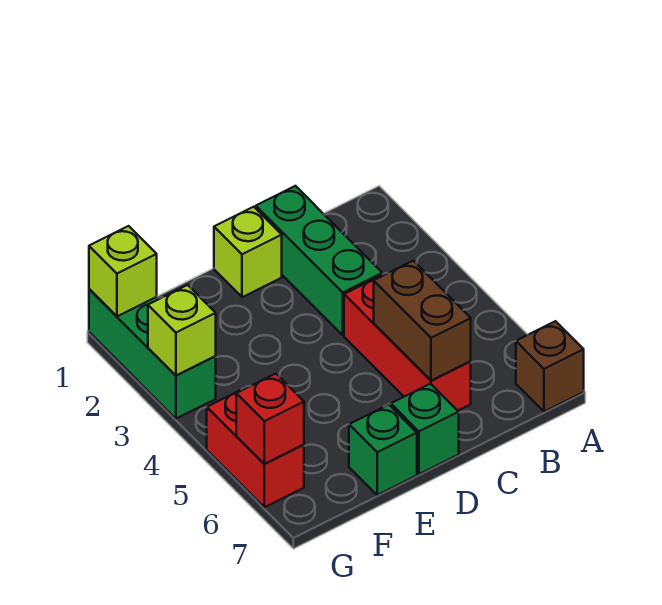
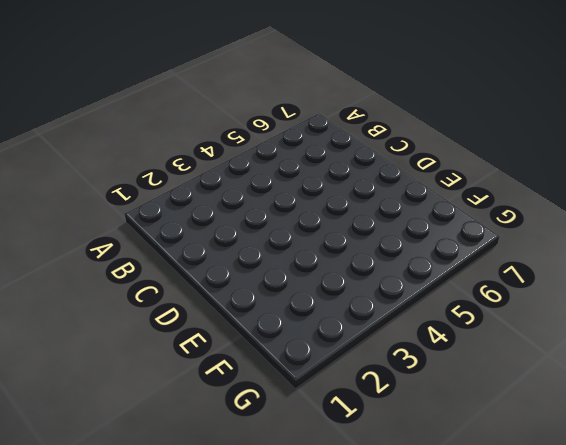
none -> brown 1x1 brick [516,321,584,412]
none -> green 1x3 brick [256,186,382,335]
none -> red 1x3 brick [344,274,471,411]

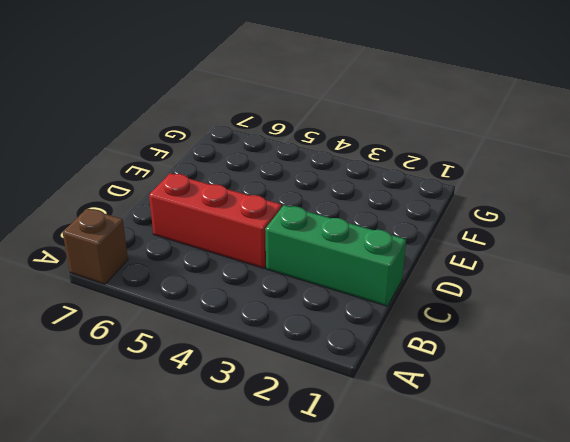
none -> lime 1x1 brick [214,207,282,297]
none -> green 1x1 brick [391,384,459,474]
none -> green 1x1 brick [349,405,417,495]

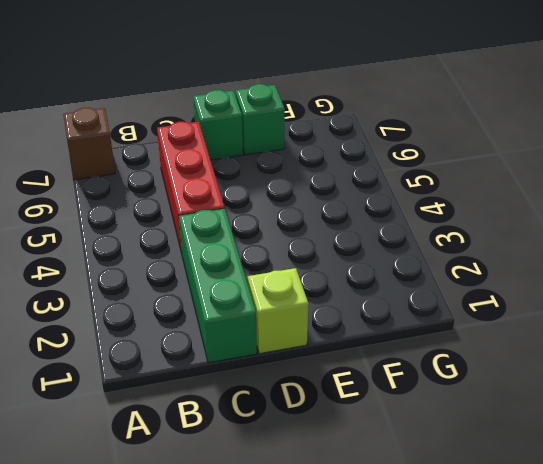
none -> green 1x3 brick [89,289,216,419]
none -> red 1x2 brick [207,387,304,507]
none -> brown 1x2 brick [374,261,471,381]

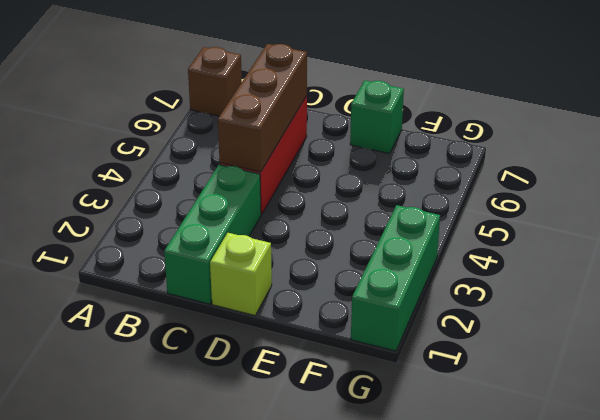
brown 1x3 brick [218,44,307,172] -> brown 1x2 brick [374,261,471,381]
none -> green 1x1 brick [391,384,459,474]
none -> red 1x2 brick [207,387,304,507]
none -> lime 1x1 brick [89,226,157,316]

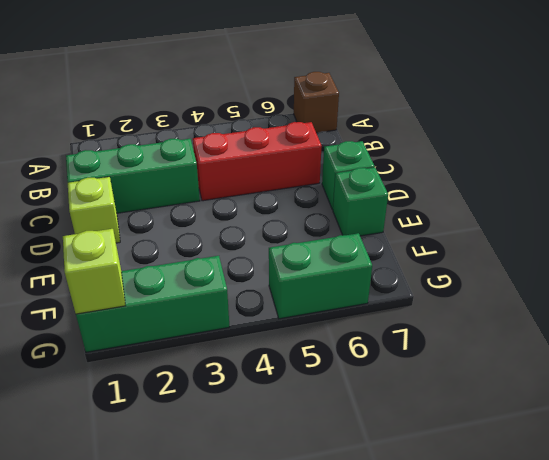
green 1x2 brick [269,233,372,319] -> red 1x2 brick [207,387,304,507]
none -> brown 1x2 brick [374,261,471,381]
none -> lime 1x1 brick [148,285,216,376]
none -> red 1x1 brick [236,374,304,464]

